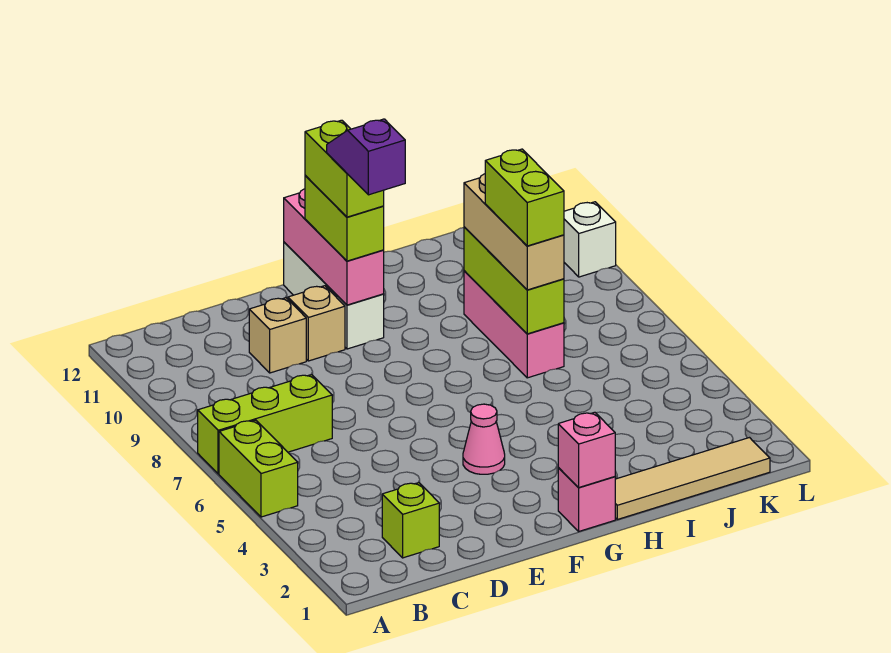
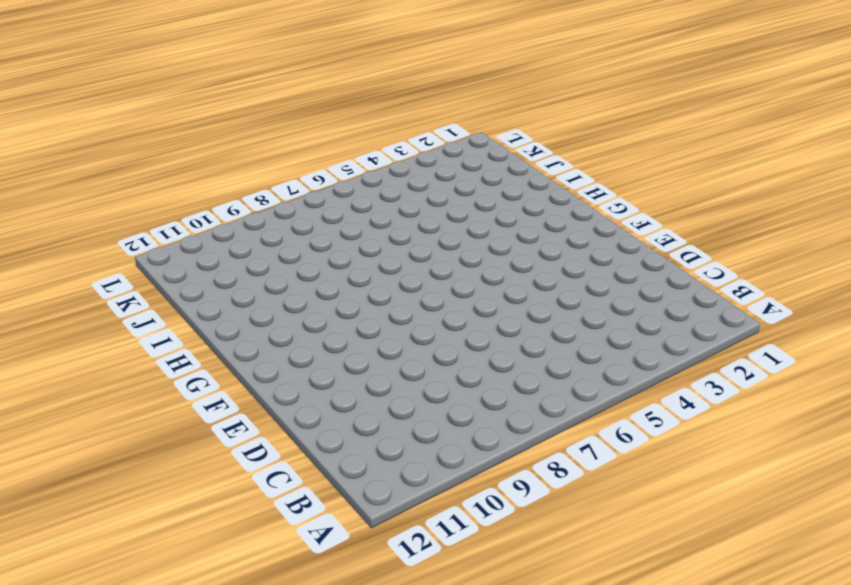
none -> lime 1x2 brick [219,420,298,517]
none -> lime 1x3 brick [198,375,332,474]
none -> lime 1x1 brick [382,483,439,558]

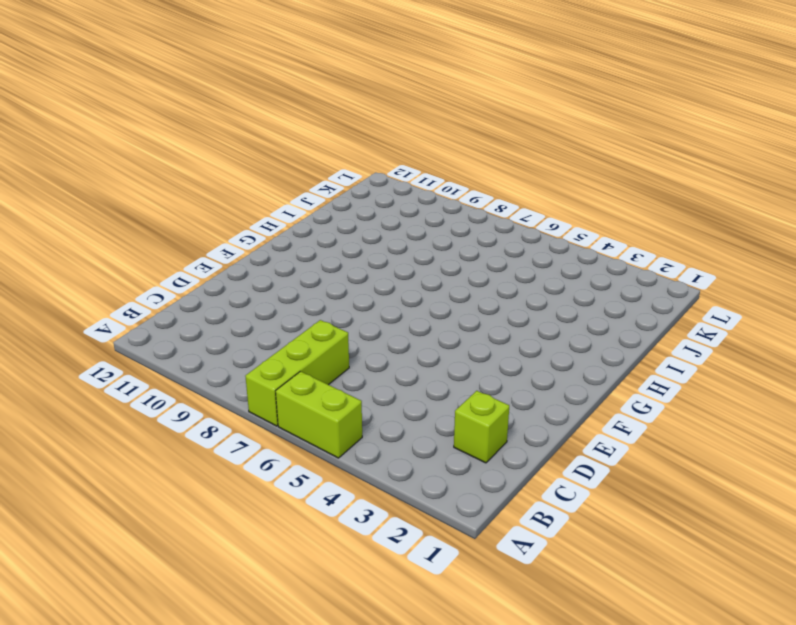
none -> tan 1x1 brick [249,298,306,373]
none -> tan 1x1 brick [288,286,345,361]
none -> pink 1x1 cone [463,404,505,474]

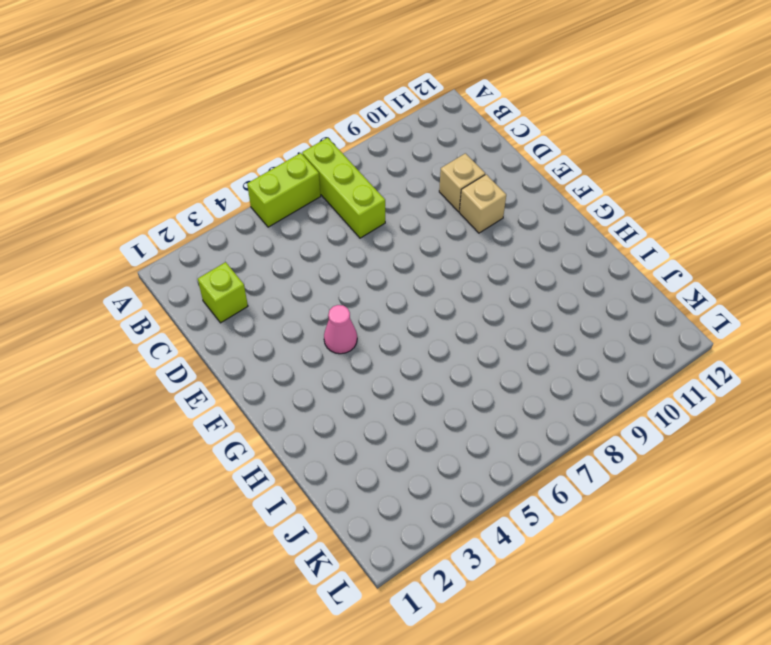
none -> white 1x3 brick [284,242,384,349]
none -> pink 1x1 brick [558,467,615,531]
none -> tan 1x4 tile [615,438,770,519]

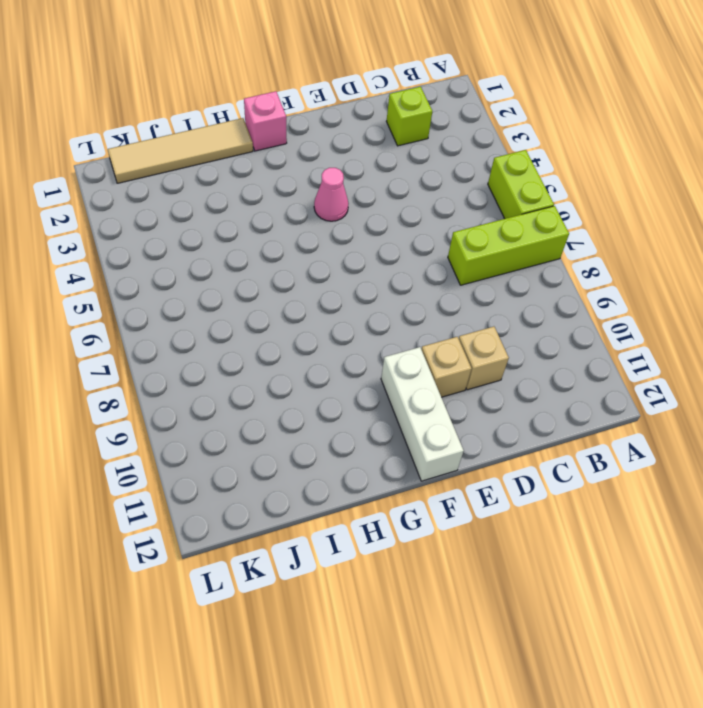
none -> pink 1x3 brick [464,271,564,378]
none -> white 1x1 brick [564,202,616,277]
none -> pink 1x3 brick [284,189,384,305]

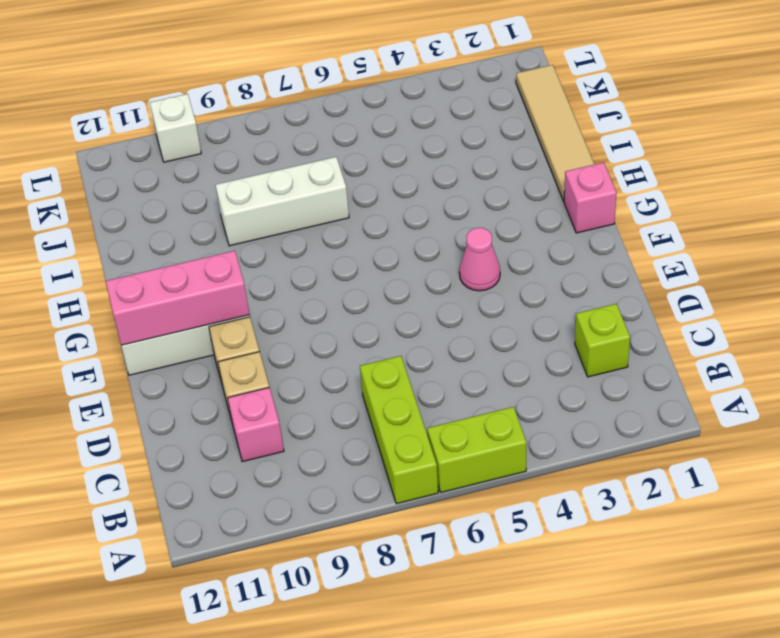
pink 1x1 brick [228,388,284,462] -> pink 1x1 brick moved to [558,412,615,488]
white 1x3 brick [215,157,349,246] -> pink 1x3 brick [464,271,564,378]
none -> lime 1x3 brick [464,227,564,334]
none -> lime 1x2 brick [305,175,384,261]
none -> tan 1x3 brick [464,174,564,290]

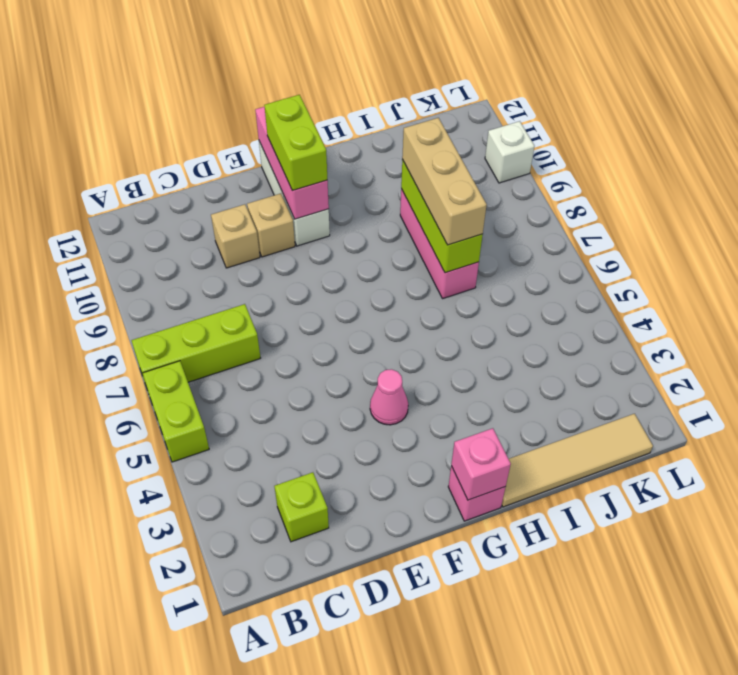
none -> lime 1x2 brick [305,120,384,217]
none -> lime 1x2 brick [485,149,564,246]
none -> purple 1x2 slope [327,119,405,195]

